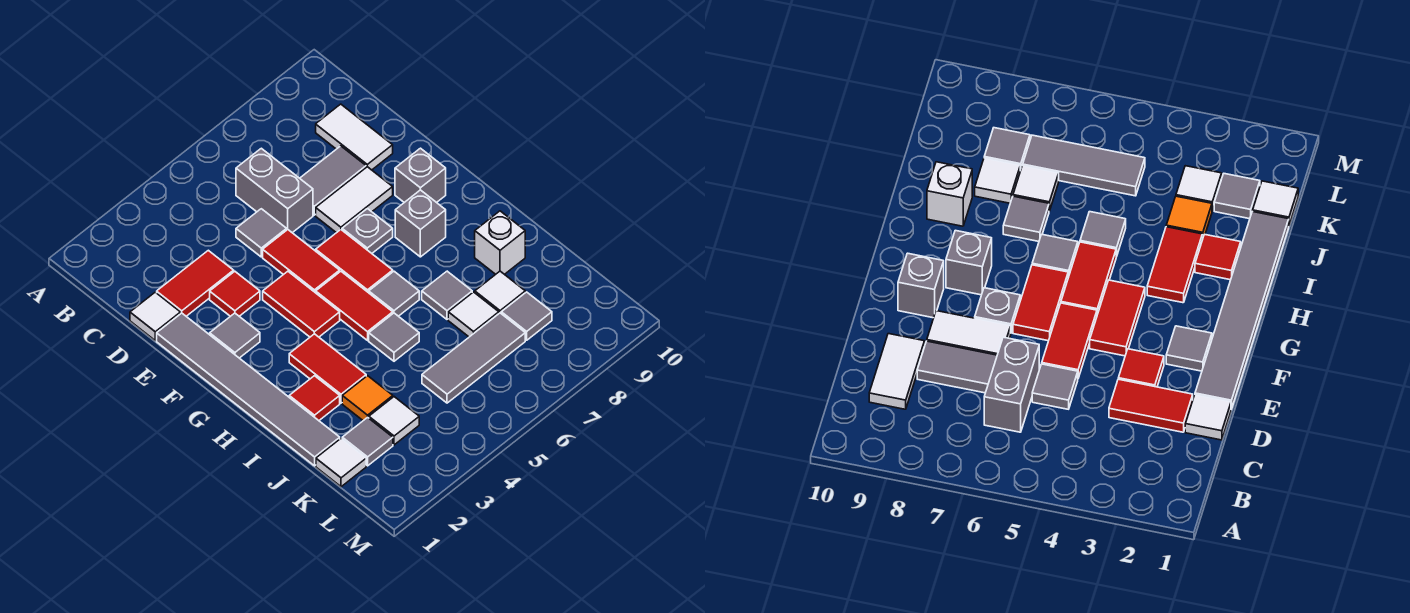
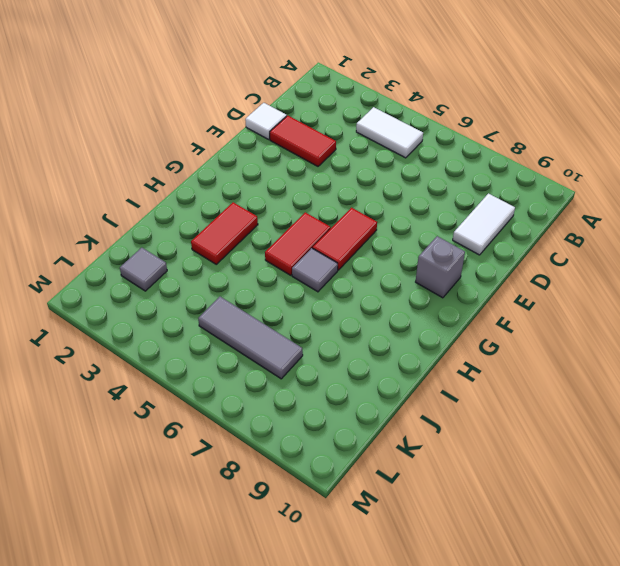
white 1x2 tile [356,107,423,158] -> white 1x2 tile moved to [316,167,393,233]
none -> grey 1x2 brick [236,148,313,233]
none -> grey 1x1 tile [236,209,287,257]
none -> grey 1x2 tile [300,146,366,215]
none -> grey 1x6 tile [157,313,340,466]

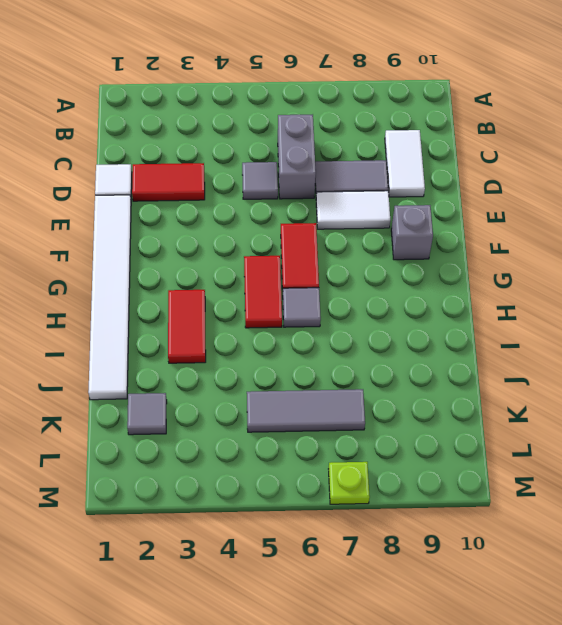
white 1x6 tile [88,195,131,400] -> grey 1x6 tile [157,313,340,466]
lime 1x1 plate [329,462,370,504] -> none
none -> red 1x1 tile [210,271,260,316]
none -> red 1x2 tile [263,230,340,293]
none -> grey 1x1 tile [210,313,260,358]
none -> red 1x2 tile [263,271,340,337]

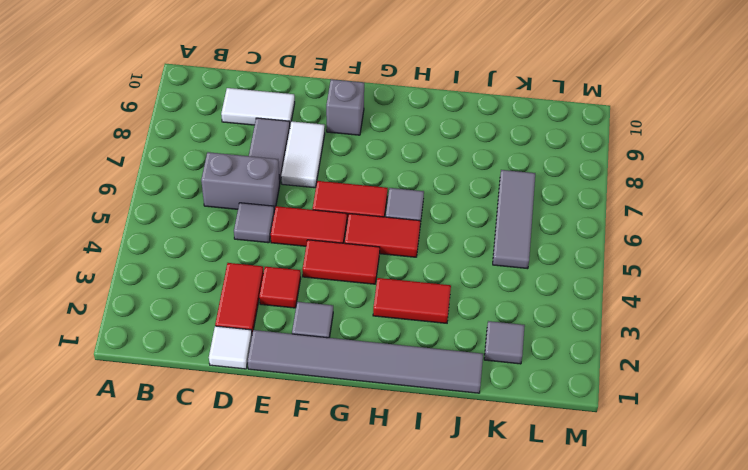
none -> grey 1x1 plate [342,209,393,253]
none -> grey 1x1 brick [395,190,446,257]
none -> red 1x1 tile [289,376,340,420]
none -> grey 1x1 tile [369,313,419,361]

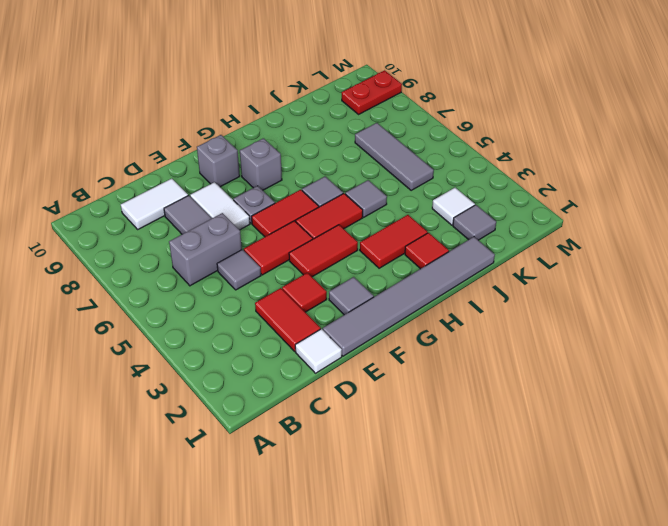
red 1x2 plate [342,70,402,114] -> none
none -> grey 1x1 tile [422,271,472,319]
none -> white 1x1 brick [475,211,525,274]
none -> orange 1x1 tile [342,376,393,421]
none -> white 1x1 tile [448,292,499,337]

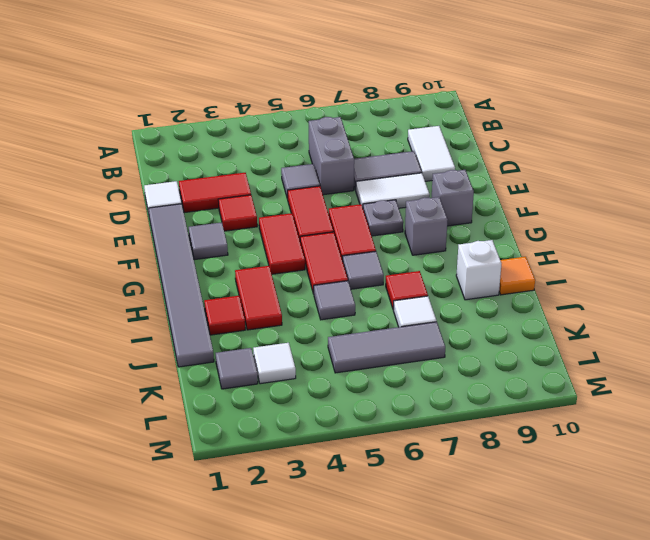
red 1x1 tile [386,271,428,310] -> grey 1x1 tile [422,271,472,319]
orange 1x1 tile [499,257,535,295] -> orange 1x1 tile moved to [342,376,393,421]
none -> white 1x1 tile [475,271,525,313]
none -> white 1x1 tile [316,439,366,487]
none -> grey 1x1 tile [501,292,552,340]

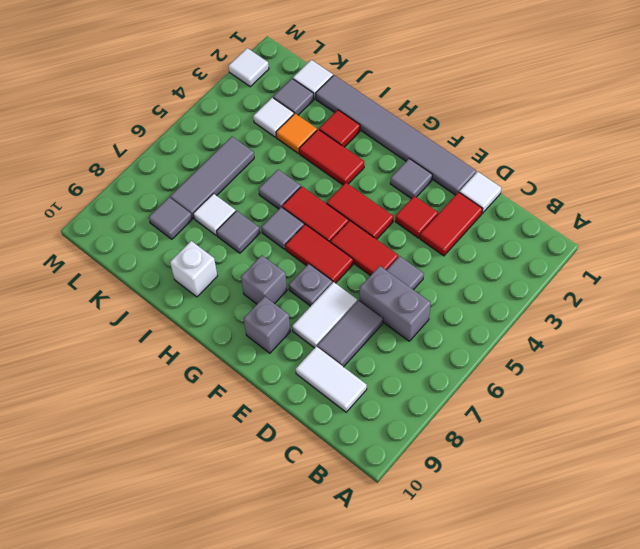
white 1x1 tile [229,48,269,87] -> white 1x1 tile moved to [475,271,525,313]

